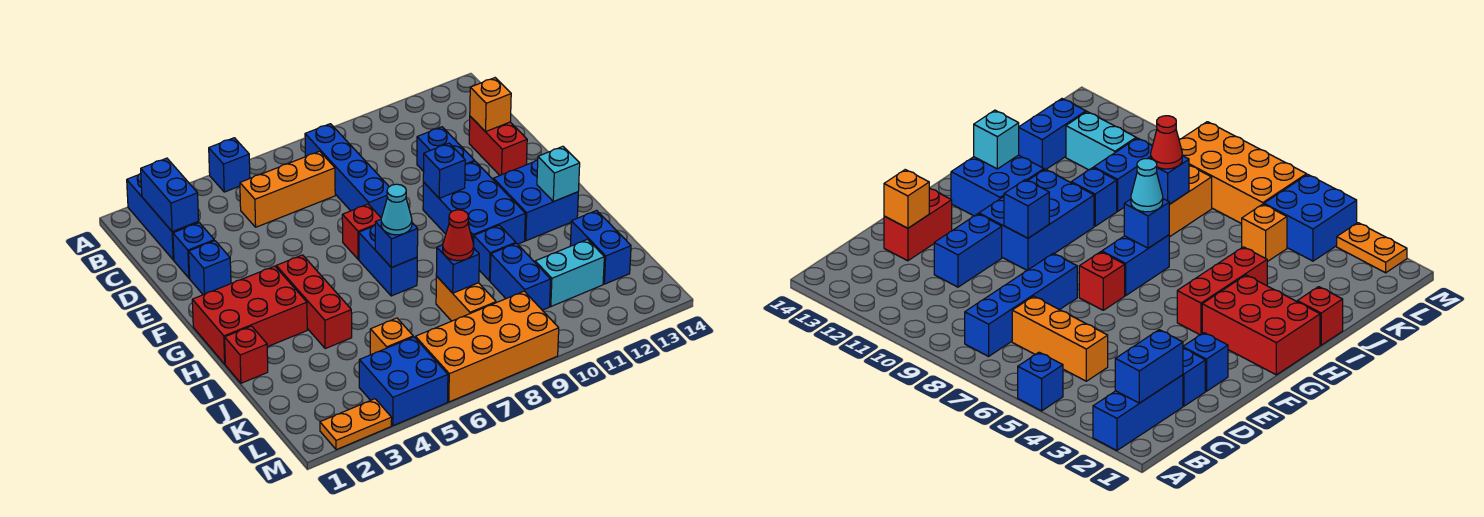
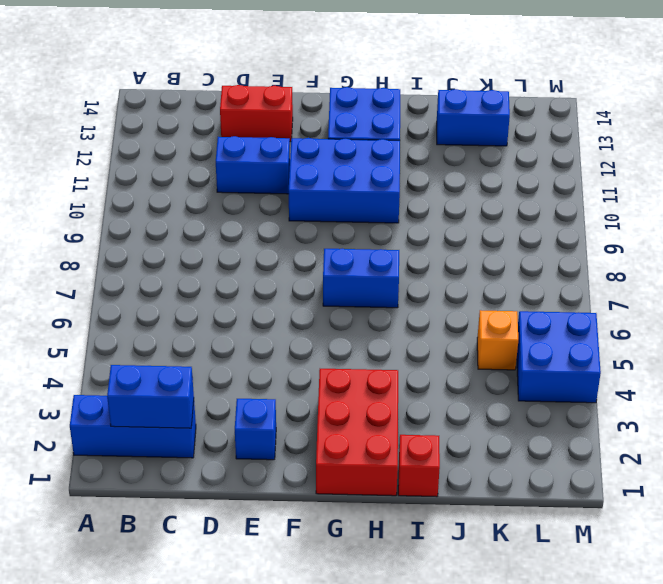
none -> blue 1x1 brick [209,138,250,192]
none -> blue 1x4 brick [305,124,389,218]
none -> orange 1x3 brick [240,151,335,227]
none -> blue 1x1 brick [173,223,214,278]

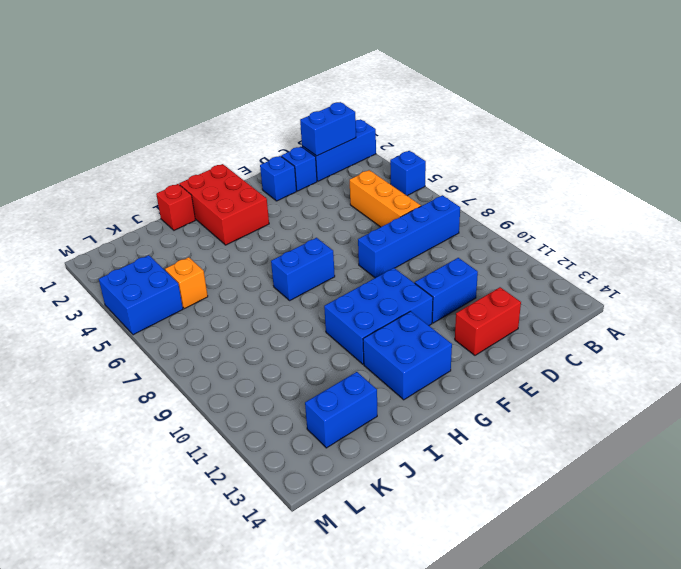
none -> red 1x1 brick [342,204,381,259]
none -> red 1x3 brick [276,255,352,349]
none -> blue 1x1 brick [474,225,516,281]
none -> orange 1x2 brick [436,276,496,321]

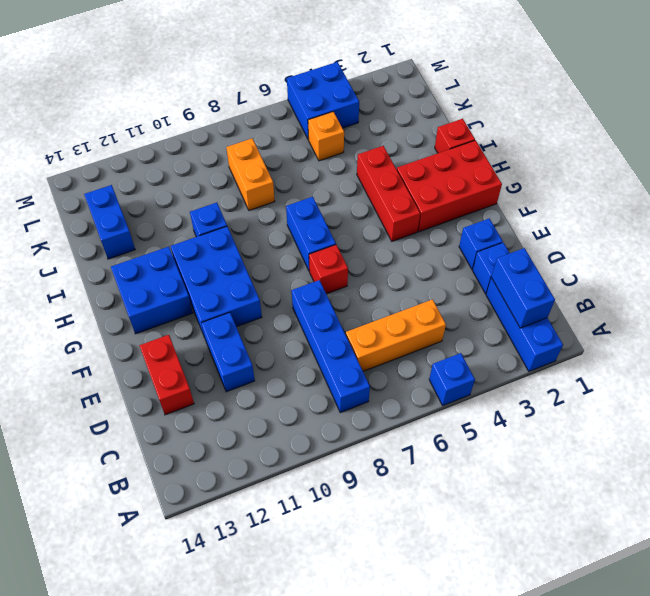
none -> blue 1x2 brick [490,243,551,310]
none -> cyan 1x2 brick [535,239,604,306]
none -> orange 2x4 brick [415,291,559,402]
none -> orange 1x2 plate [320,399,392,450]

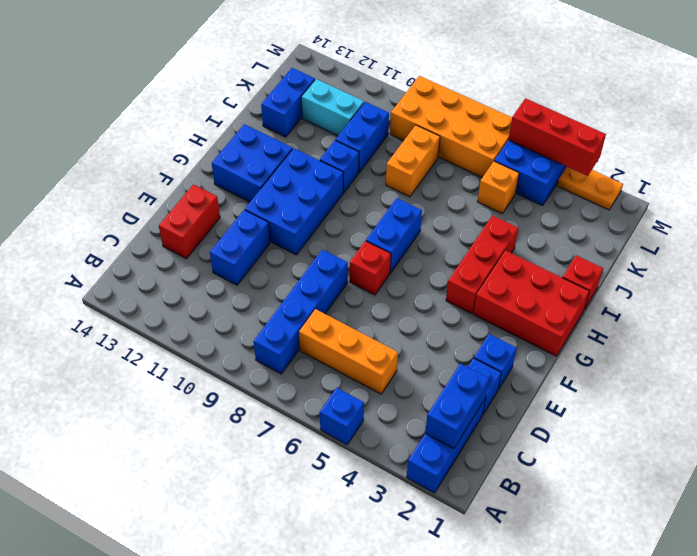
red 1x3 brick [508,98,606,176] -> none
none -> orange 1x1 brick [470,78,511,132]
none -> blue 1x1 brick [423,143,465,198]
none -> blue 1x1 brick [375,220,418,268]
none -> cyan 1x1 brick [537,146,580,202]

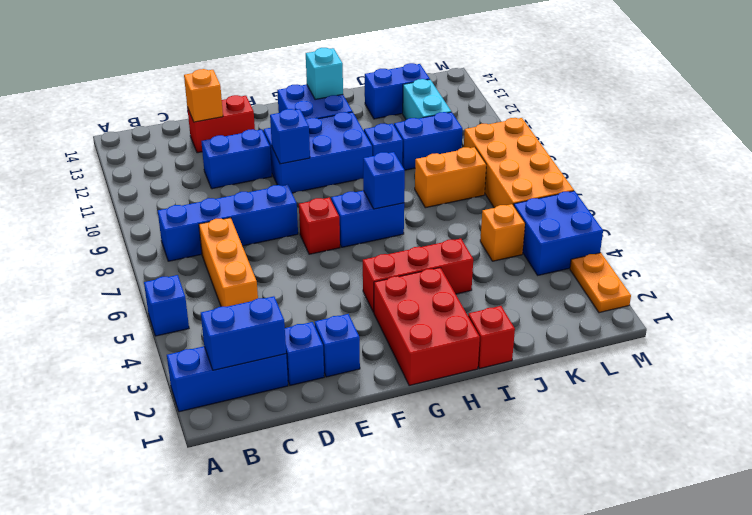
none -> blue 1x1 brick [436,245,479,293]
none -> cyan 1x1 cone [381,184,412,235]
none -> red 1x1 cone [443,210,474,261]

